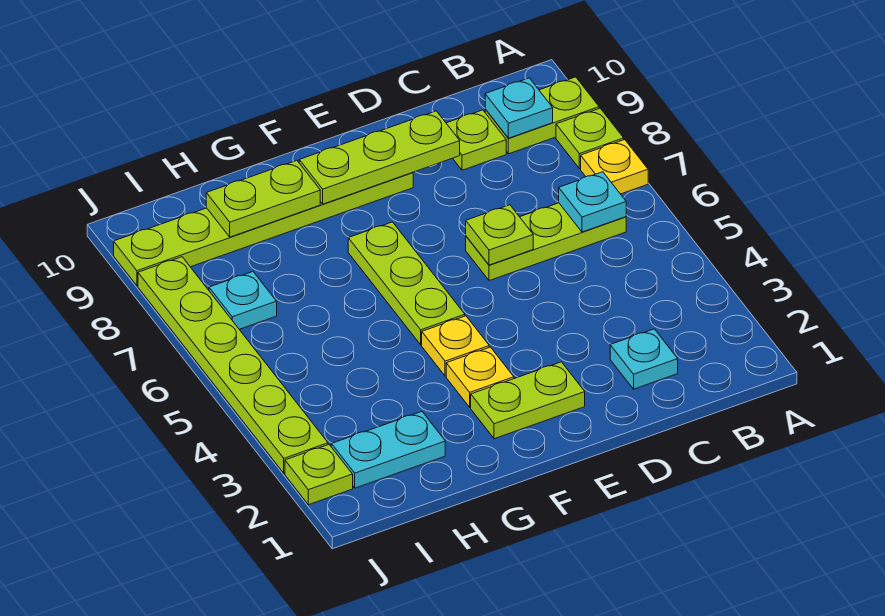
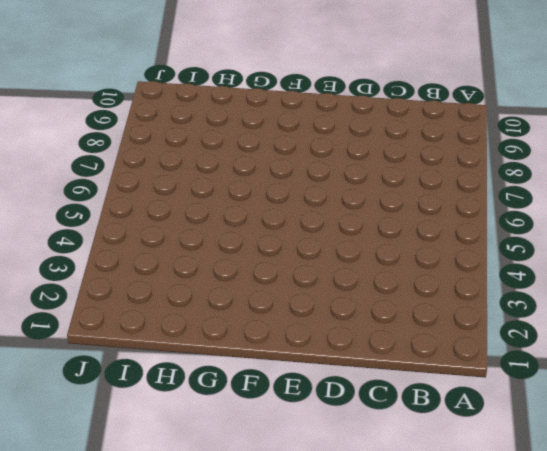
none -> yellow 1x1 plate [581,140,648,194]
none -> lime 1x1 plate [556,108,624,169]
none -> lime 1x2 plate [485,77,599,154]

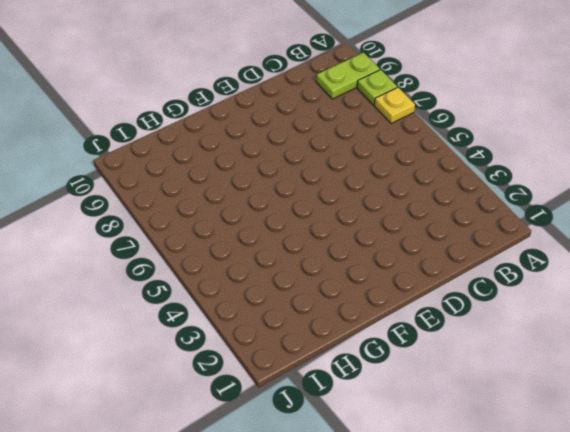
none -> lime 1x3 plate [466,203,626,281]
none -> cyan 1x1 plate [610,329,678,389]
none -> lime 1x1 plate [446,110,506,170]

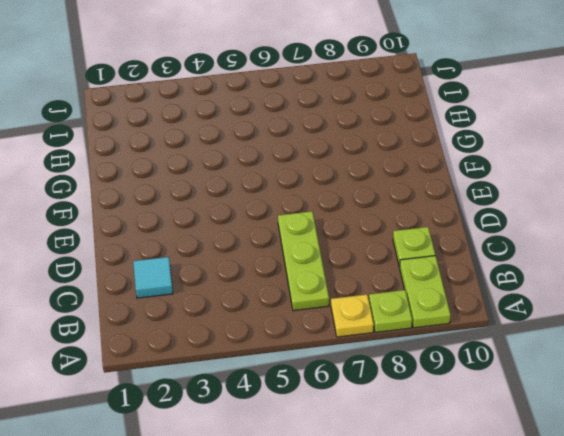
cyan 1x1 tile [133,257,173,298] -> cyan 1x1 plate [610,329,678,389]
none -> lime 1x2 plate [471,362,585,439]
none -> lime 1x6 plate [114,172,413,286]
none -> yellow 1x1 plate [446,347,514,407]

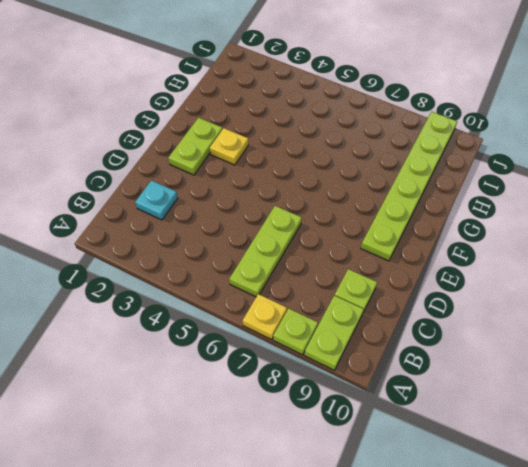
none -> yellow 1x1 plate [422,316,489,376]
none -> lime 1x3 plate [348,222,465,345]
none -> cyan 1x2 plate [331,412,445,488]

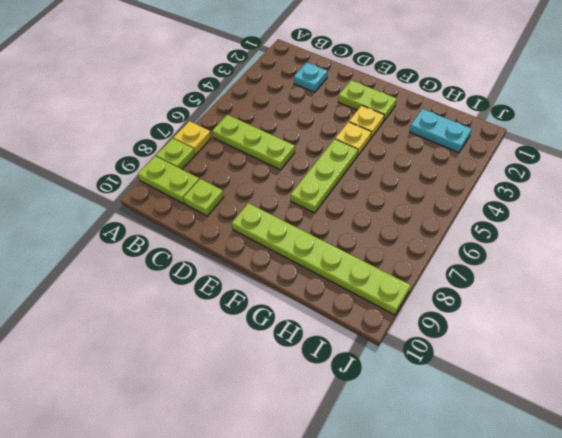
none -> cyan 1x1 plate [209,272,277,329]
none -> lime 1x1 plate [285,445,353,505]
none -> lime 1x6 plate [138,257,328,473]

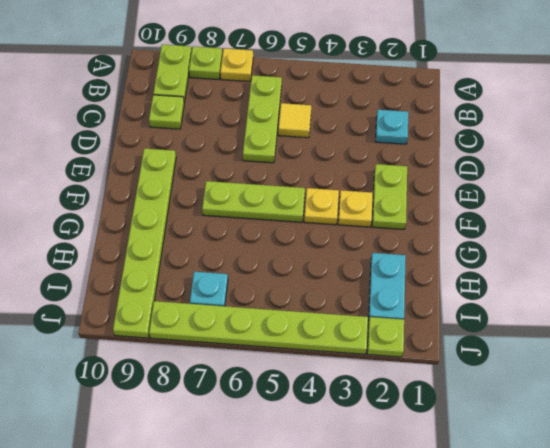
yellow 1x1 tile [278,103,311,138] -> none
none -> cyan 1x1 plate [559,172,626,232]
none -> cyan 1x1 plate [485,78,553,138]
none -> lime 1x1 plate [466,205,533,265]

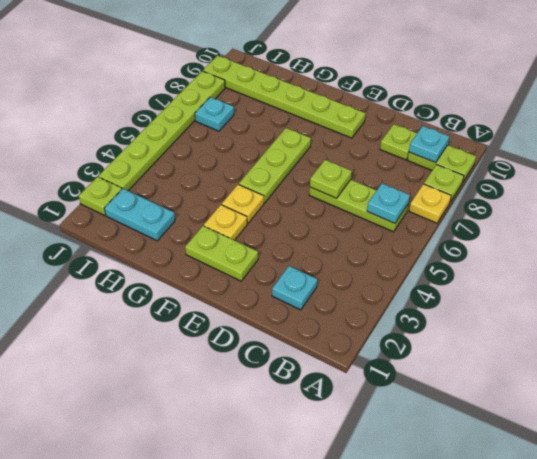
none -> lime 1x3 plate [299,111,460,204]
none -> lime 1x2 plate [206,161,320,237]

